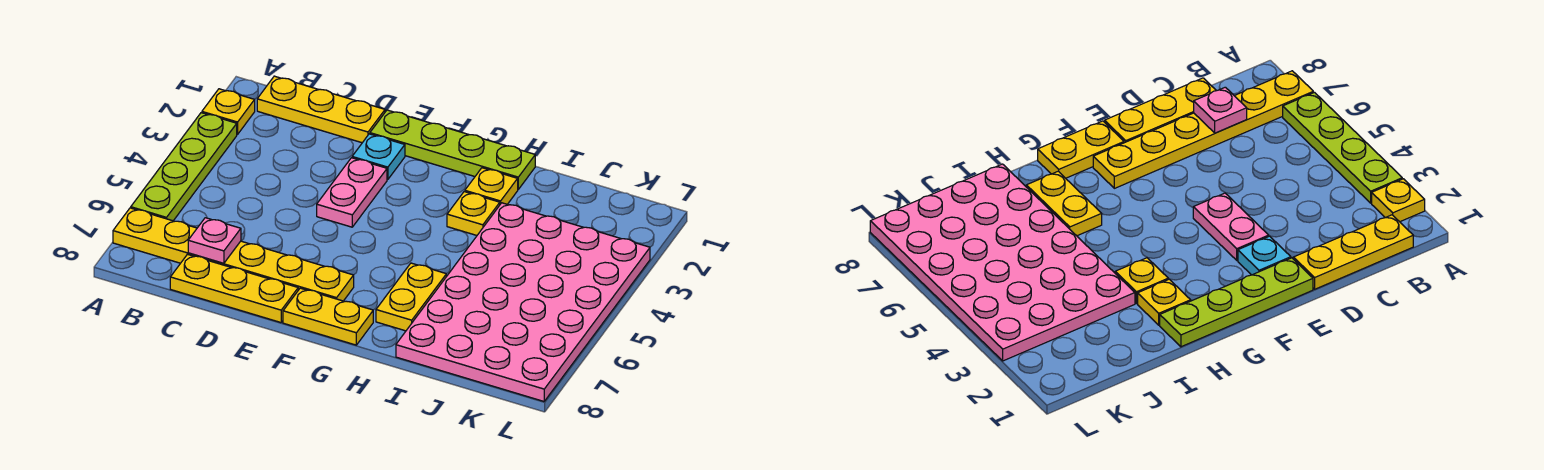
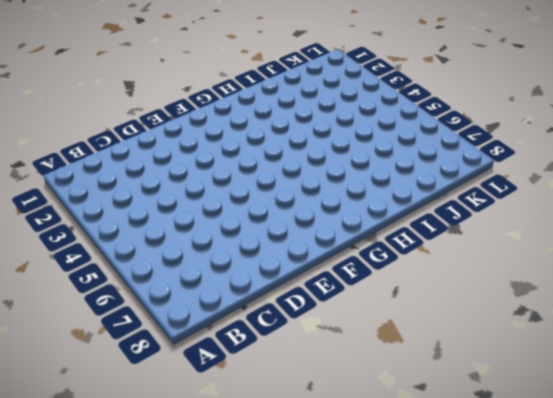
none -> yellow 1x1 plate [202,89,255,134]
none -> lime 1x4 plate [131,113,237,221]
none -> yellow 1x6 plate [113,208,354,301]

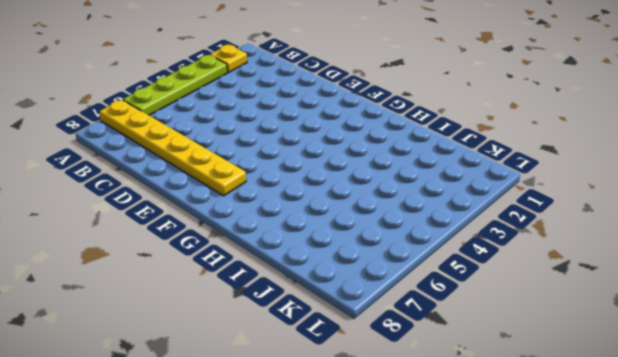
none -> yellow 1x3 plate [257,76,385,143]
none -> yellow 1x3 plate [170,254,298,322]
none -> lime 1x4 plate [370,110,535,189]

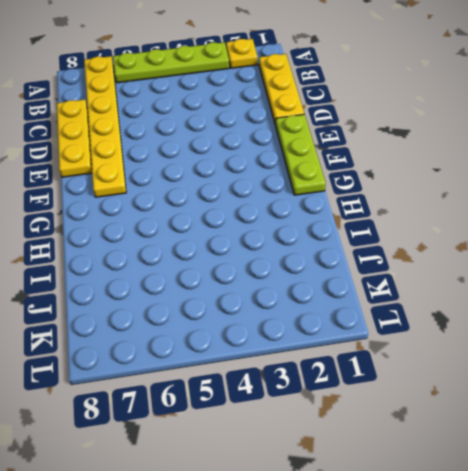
lime 1x3 plate [276,114,326,195] -> lime 1x4 plate [370,110,535,189]
none -> cyan 1x1 plate [352,134,405,180]
none -> pink 1x2 plate [317,158,387,227]
none -> yellow 1x2 plate [283,288,373,345]

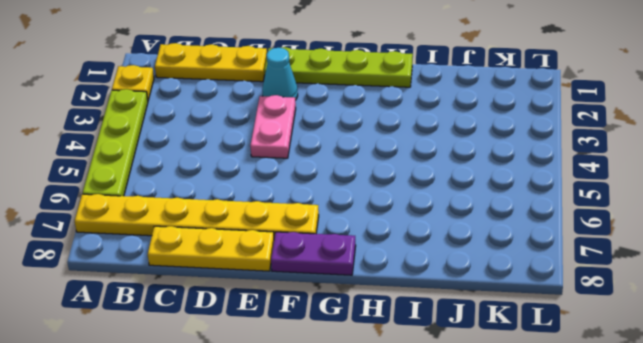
cyan 1x1 cone [262,48,298,100] -> cyan 1x1 plate [352,134,405,180]
purple 1x2 plate [271,232,356,275] -> yellow 1x2 plate [283,288,373,345]
none -> yellow 1x1 plate [465,168,518,204]
none -> yellow 1x1 plate [447,192,500,235]
none -> yellow 1x2 plate [376,263,446,331]

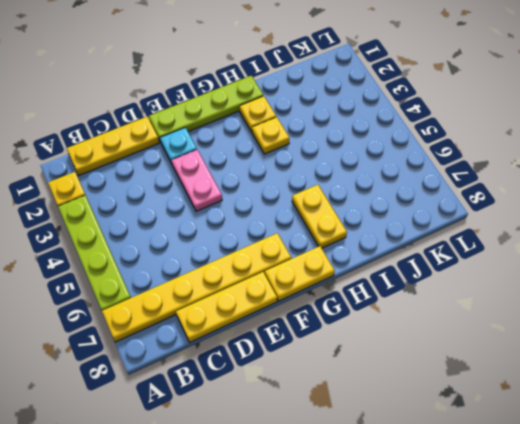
none -> pink 4x6 plate [396,203,650,401]
none -> pink 1x1 plate [188,218,241,263]

